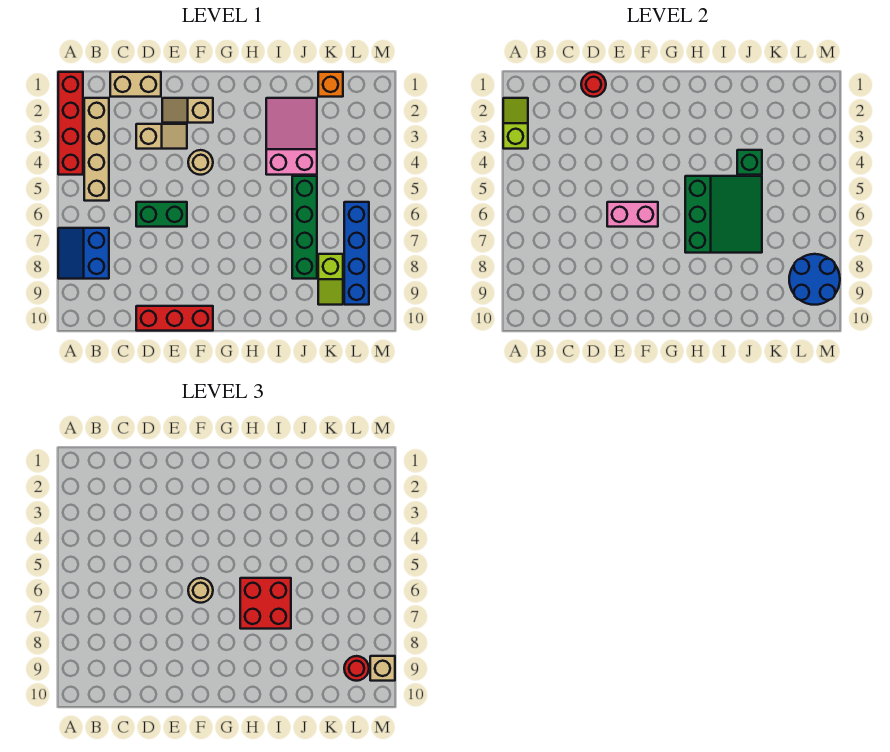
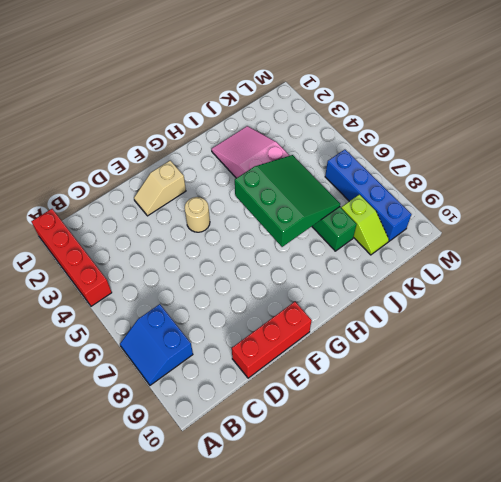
none -> tan 1x4 brick [84,98,109,201]
none -> tan 1x2 brick [110,72,161,97]
none -> tan 1x2 slope [136,124,187,149]

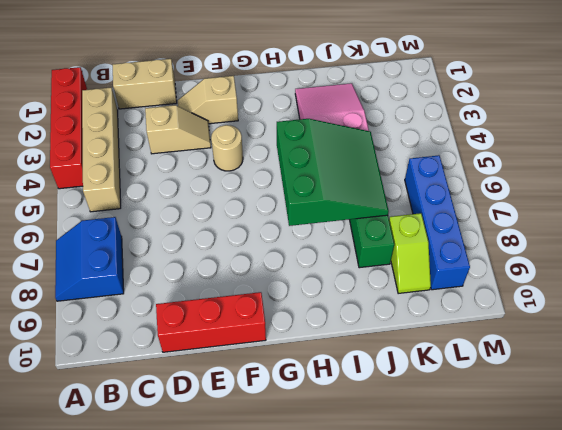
none -> green 1x2 brick [136,202,187,227]
none -> orange 1x1 brick [318,72,343,97]
none -> lime 1x2 slope [503,98,528,149]

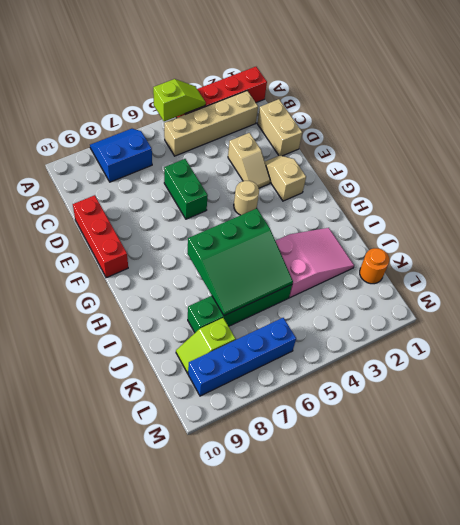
lime 1x2 slope [153,79,206,121] -> lime 1x2 slope moved to [503,98,528,149]
orange 1x1 round brick [360,248,389,284] -> orange 1x1 brick [318,72,343,97]
none -> red 1x1 round brick [581,72,606,97]
none -> pink 1x2 brick [607,202,658,227]
none -> green 1x1 brick [737,150,762,175]

